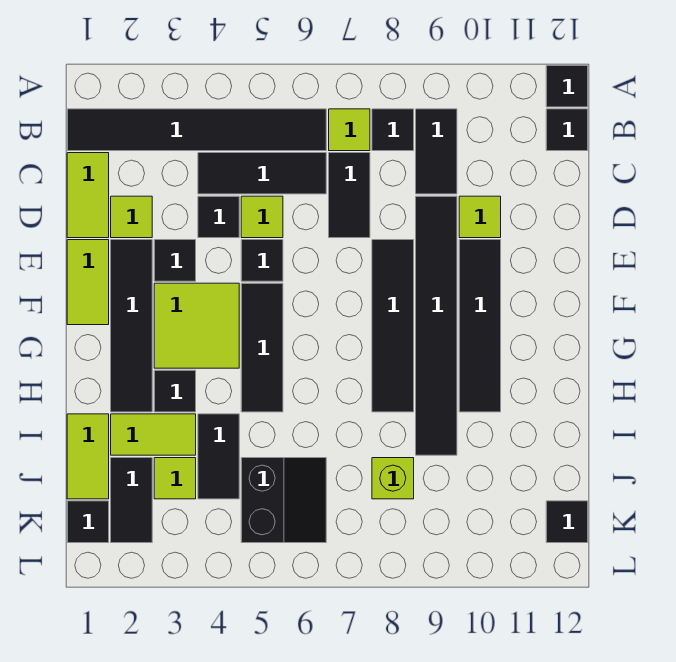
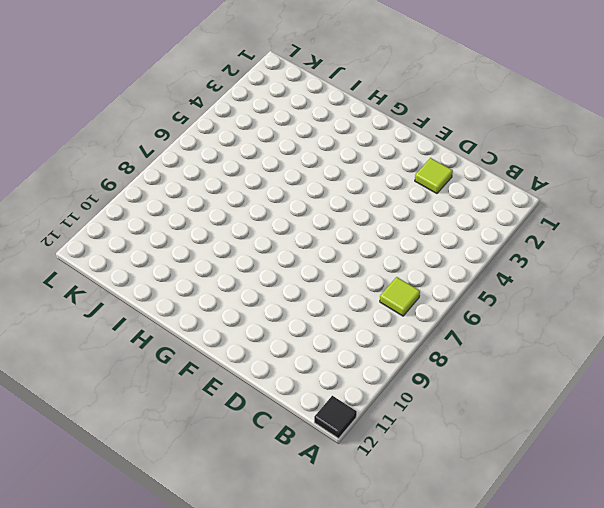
none -> black 1x6 tile [67,109,326,151]
none -> black 1x1 tile [372,109,414,151]
none -> black 1x2 tile [416,109,457,194]
none -> black 1x1 tile [546,109,588,151]

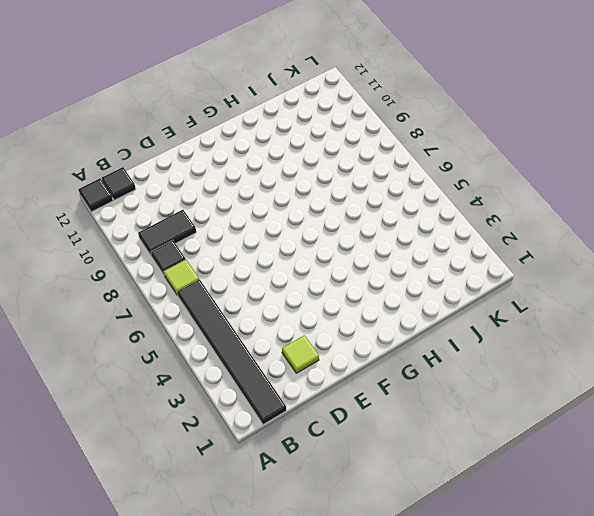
none -> lime 1x2 tile [67,153,109,238]
none -> black 1x3 tile [198,153,326,194]
none -> black 1x2 tile [329,153,370,238]
none -> black 1x1 tile [198,196,239,238]

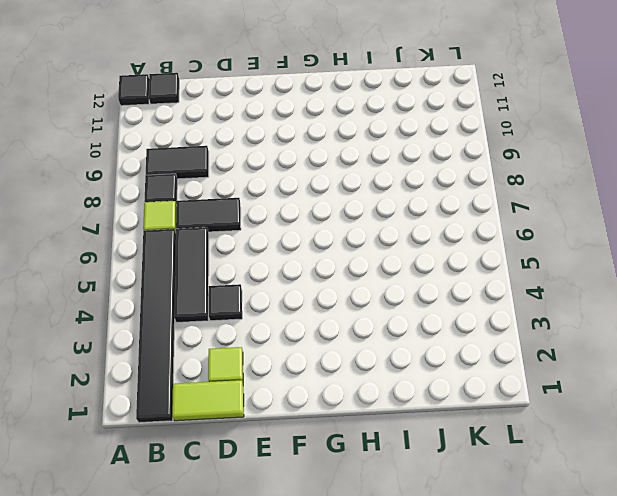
none -> lime 1x1 tile [241,196,283,238]
none -> black 1x6 tile [416,196,457,455]
none -> lime 1x1 tile [459,196,501,238]
none -> lime 1x2 tile [67,240,109,325]

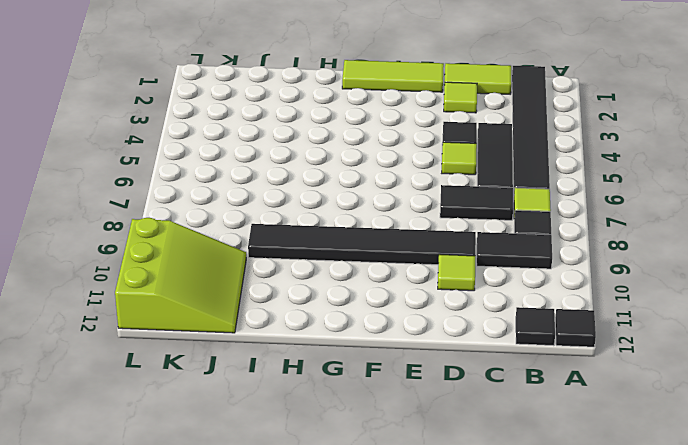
lime 1x3 tile [342,60,444,92] -> lime 1x2 tile [67,240,109,325]
lime 3x3 slope [115,218,246,333] -> black 1x1 tile [546,501,588,543]
none -> black 1x4 tile [111,240,152,412]
none -> black 1x1 tile [154,240,196,281]
none -> black 1x1 tile [241,240,283,281]
none -> black 1x4 tile [372,240,414,412]

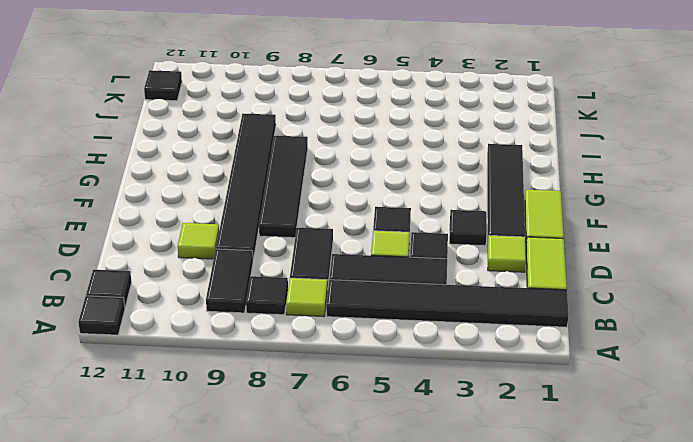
none -> black 1x4 tile [459,240,501,412]
none -> lime 2x2 tile [154,283,239,368]
none -> black 1x3 tile [241,283,283,412]
none -> black 1x1 tile [154,370,196,412]

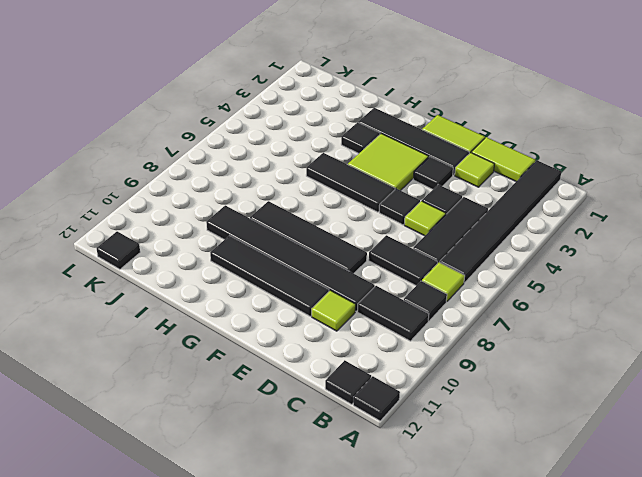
none -> lime 1x2 tile [67,414,109,499]
none -> lime 1x2 tile [111,414,196,455]
none -> black 1x2 tile [198,414,239,499]
none -> black 1x2 tile [111,458,152,543]

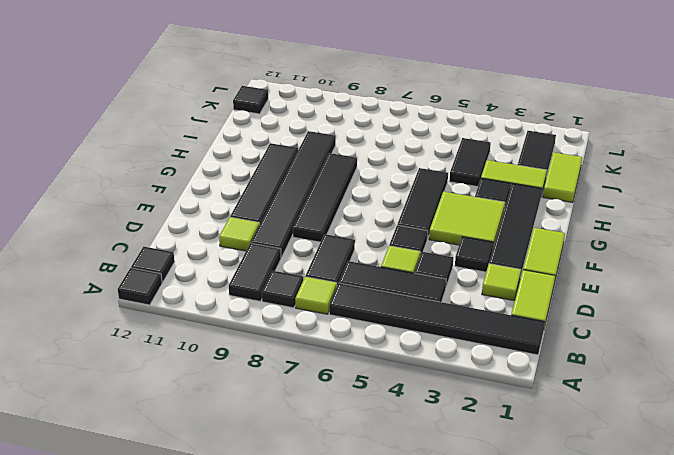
none -> lime 1x1 tile [154,458,196,499]
none -> black 2x2 slope [241,458,326,543]
none -> lime 1x1 brick [372,458,414,499]
none -> black 1x1 tile [67,501,109,543]

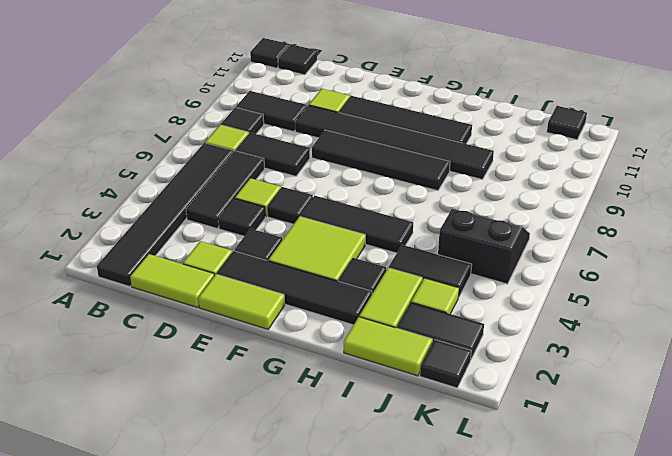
none -> lime 1x1 brick [372,458,414,499]

